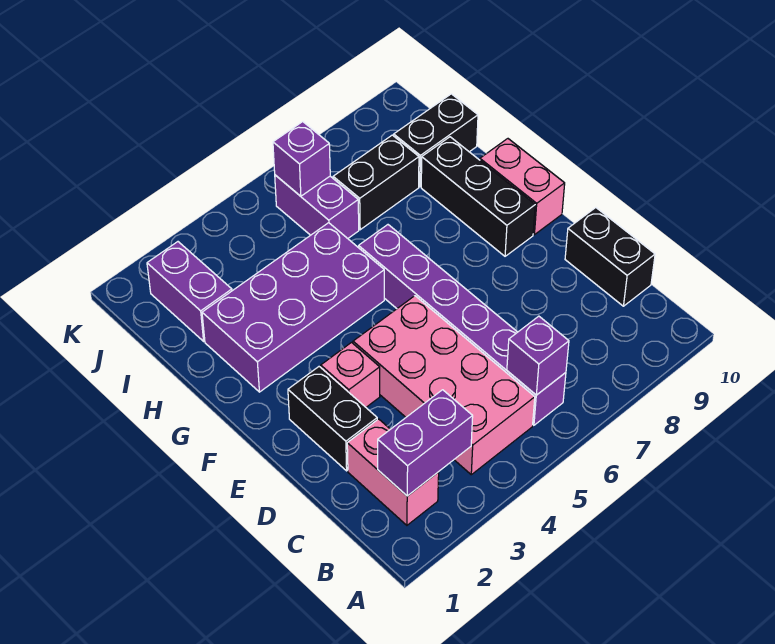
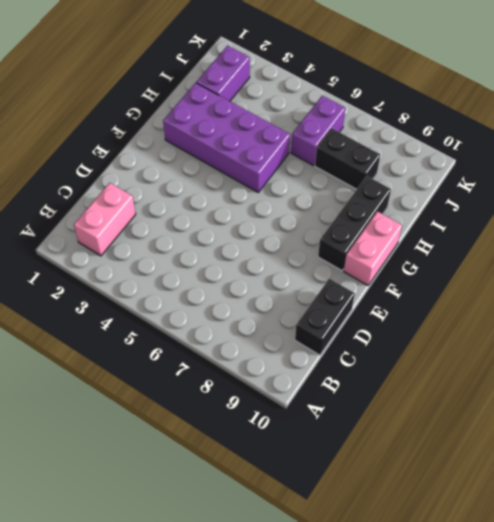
none -> pink 2x4 brick [353,296,535,475]
none -> purple 1x6 brick [359,225,566,425]
none -> black 1x2 brick [288,367,377,471]

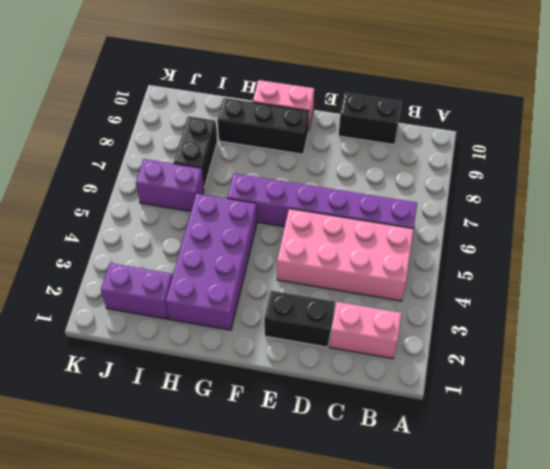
none -> pink 1x1 brick [321,343,380,407]
none -> black 1x2 brick [394,94,478,187]
none -> purple 1x2 brick [378,390,473,496]

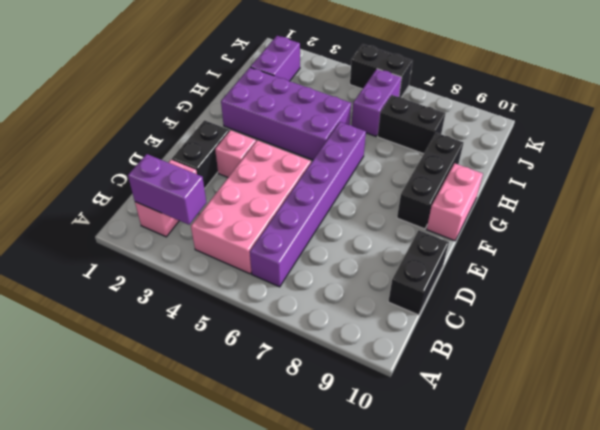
black 1x2 brick [350,44,412,97] -> black 1x2 brick moved to [394,94,478,187]
none -> purple 1x1 brick [507,316,569,395]
none -> purple 1x1 brick [273,122,330,196]

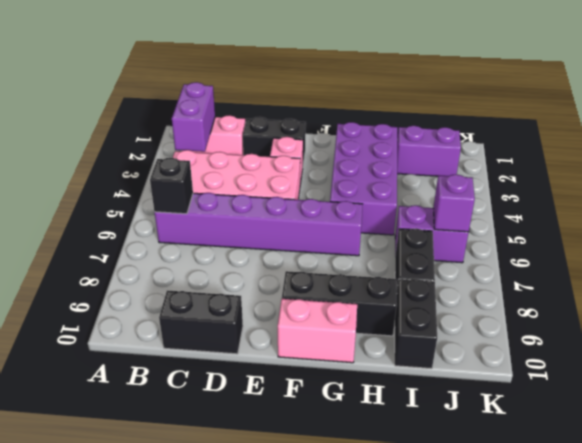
black 1x1 brick [150,158,193,214] -> purple 1x1 brick [507,316,569,395]

